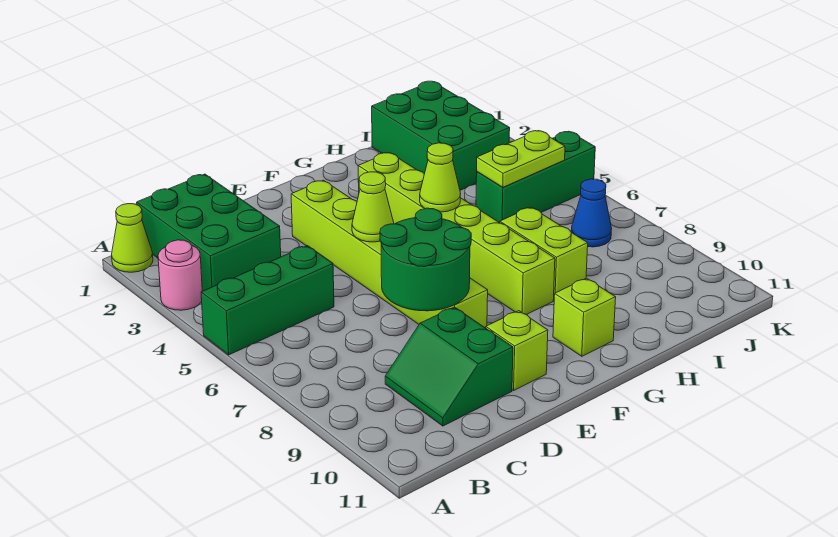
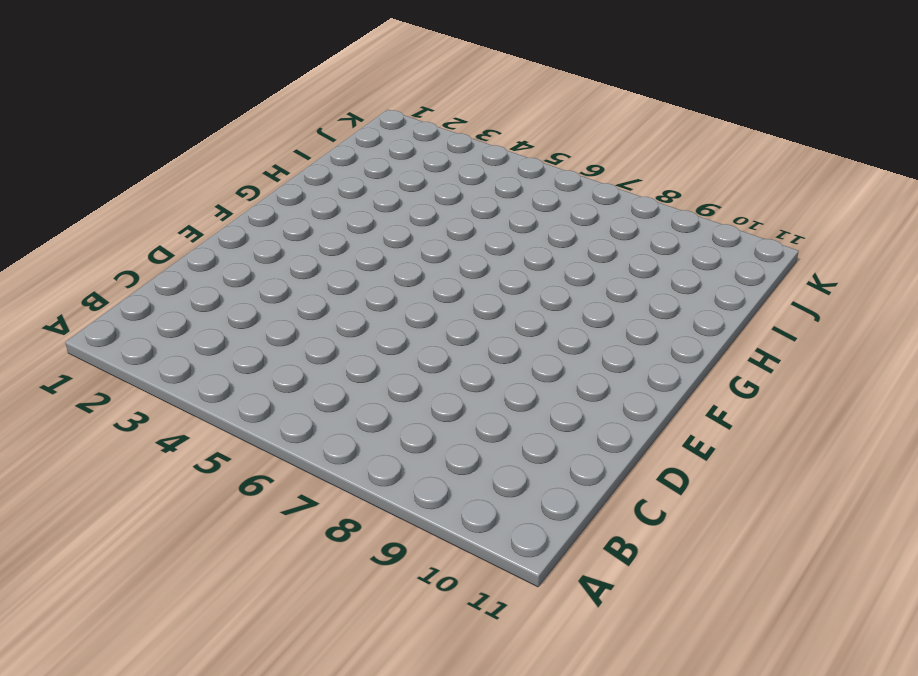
none -> lime 1x1 cone [112,204,153,272]
none -> pink 1x1 round brick [158,240,202,310]
none -> green 1x3 brick [201,246,334,355]

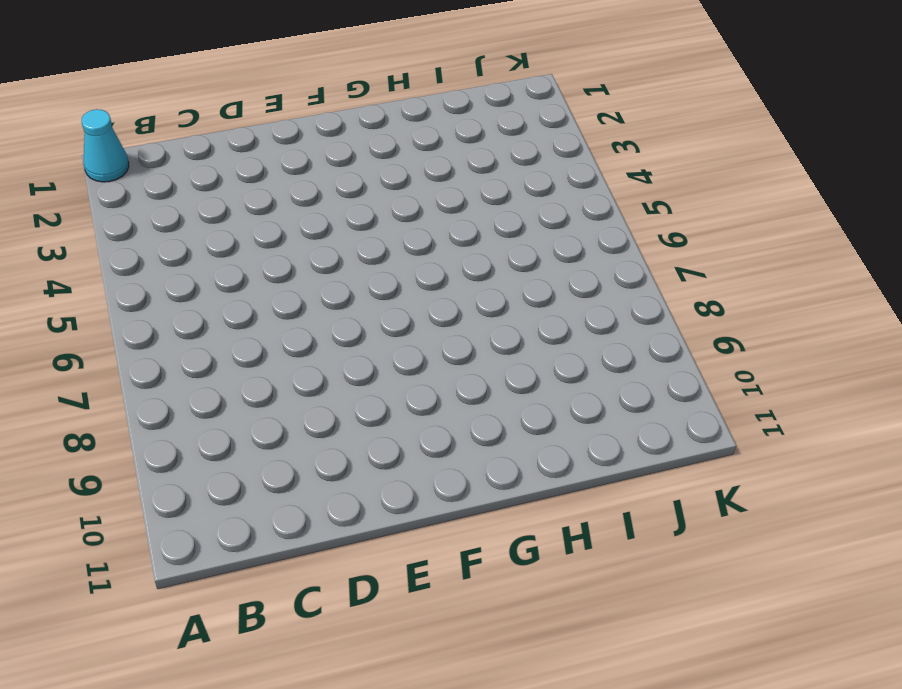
cyan 1x1 cone [81,109,129,182] -> lime 1x1 cone [112,204,153,272]
none -> pink 1x1 round brick [158,240,202,310]
none -> green 1x3 brick [201,246,334,355]
none -> green 2x3 brick [137,174,281,291]

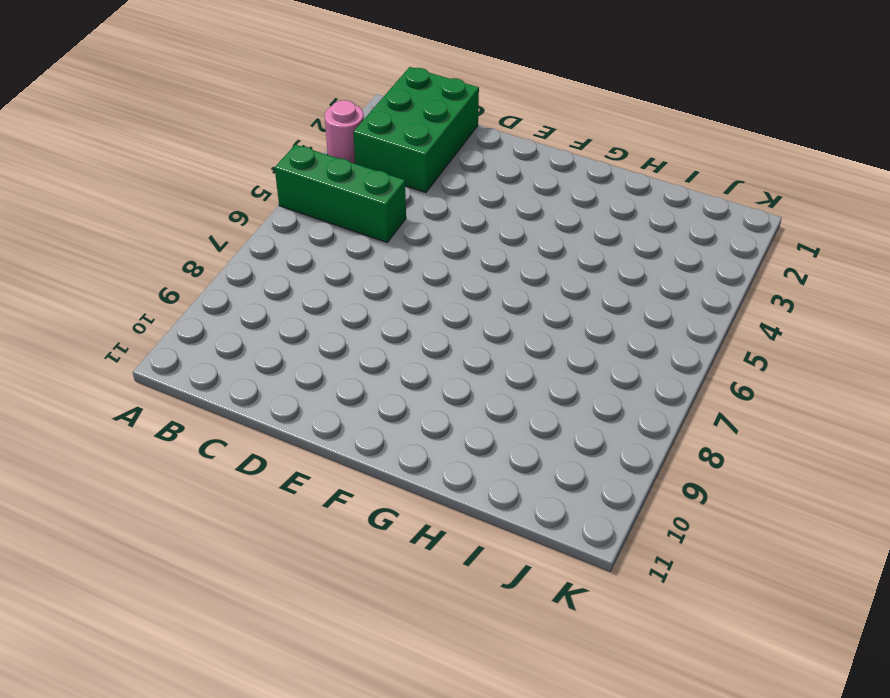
none -> lime 1x1 cone [112,204,153,272]
none -> green 2x2 slope [385,307,513,426]
none -> lime 1x6 brick [291,180,488,328]

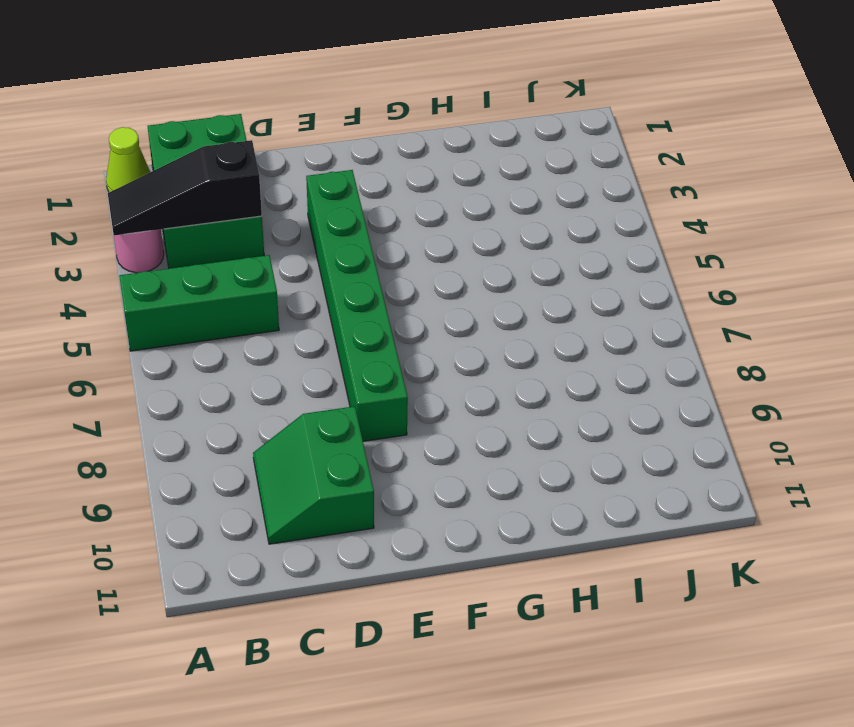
black 1x3 slope [108,140,262,235] -> none
green 1x6 brick [306,170,408,441] -> lime 1x6 brick [291,180,488,328]
none -> lime 1x1 brick [486,311,548,390]
none -> lime 1x6 brick [358,152,555,315]
none -> lime 1x1 brick [553,278,616,356]

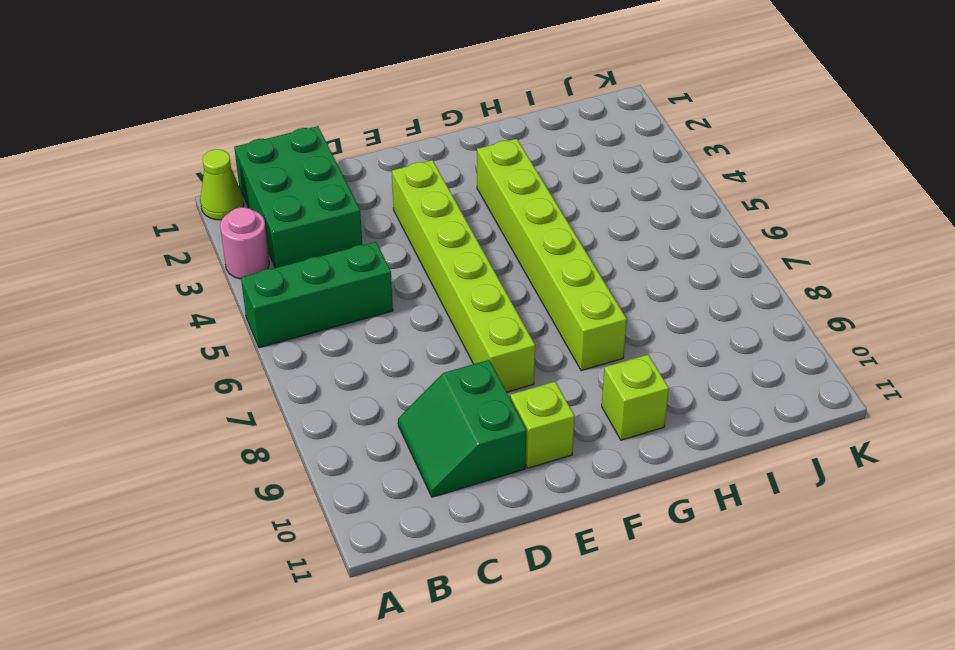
none -> lime 1x2 brick [500,207,588,295]
none -> green 2x3 brick [372,81,510,190]
none -> green 1x3 brick [476,132,595,223]

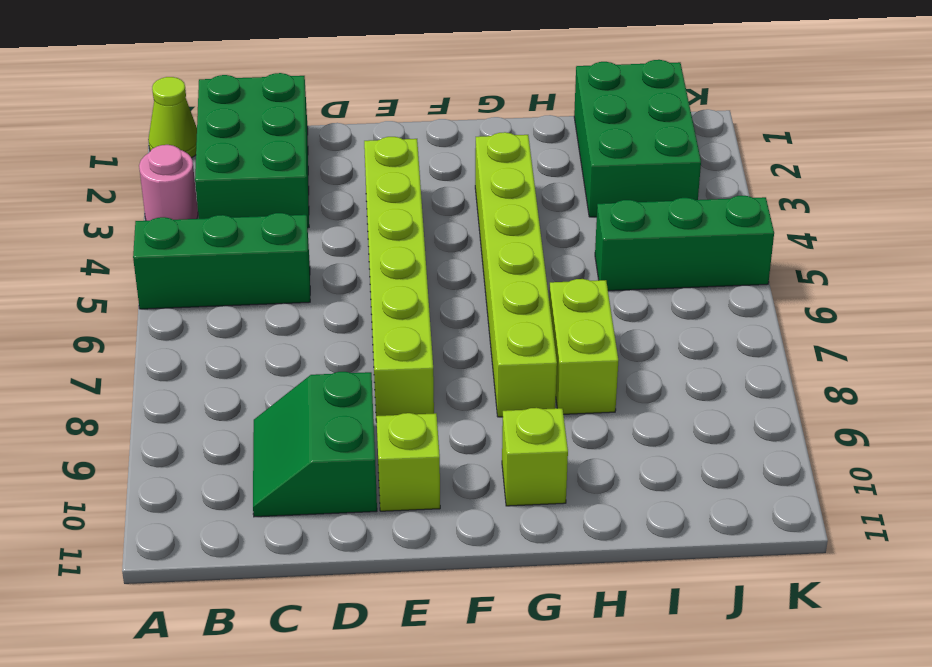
none -> blue 1x1 cone [571,179,612,247]
none -> green 2x2 round brick [380,208,471,311]
none -> lime 1x1 cone [352,172,394,242]

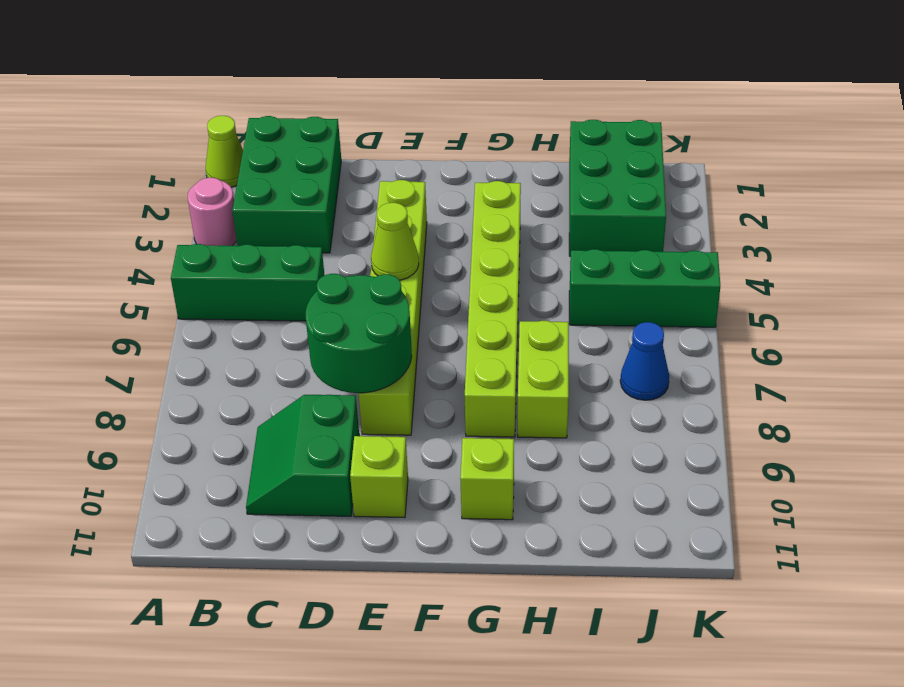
none -> lime 1x1 cone [420,143,460,212]
none -> lime 1x2 plate [477,131,565,187]

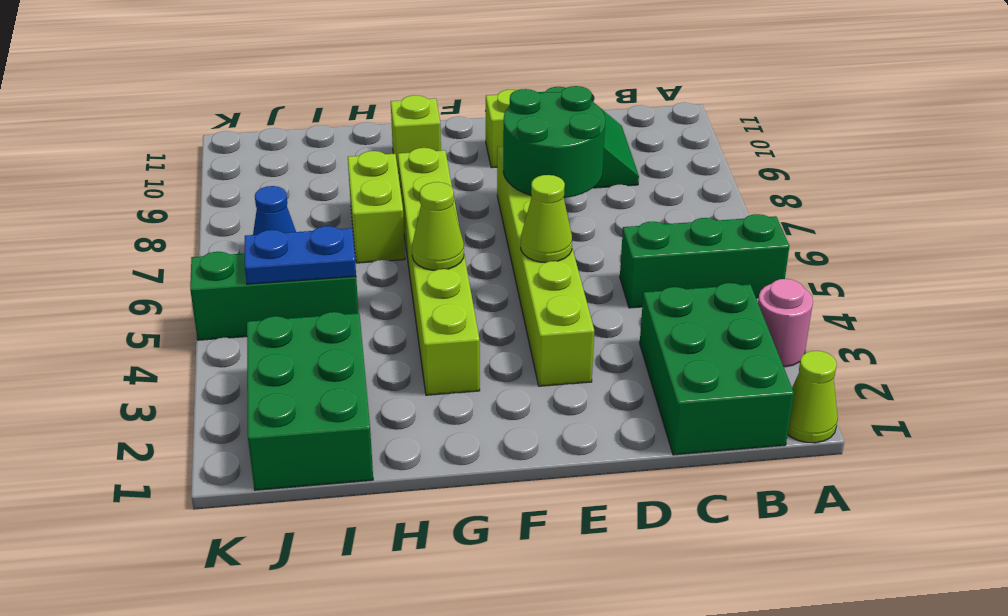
blue 1x2 plate [245,226,356,284] -> lime 1x2 plate [477,131,565,187]

